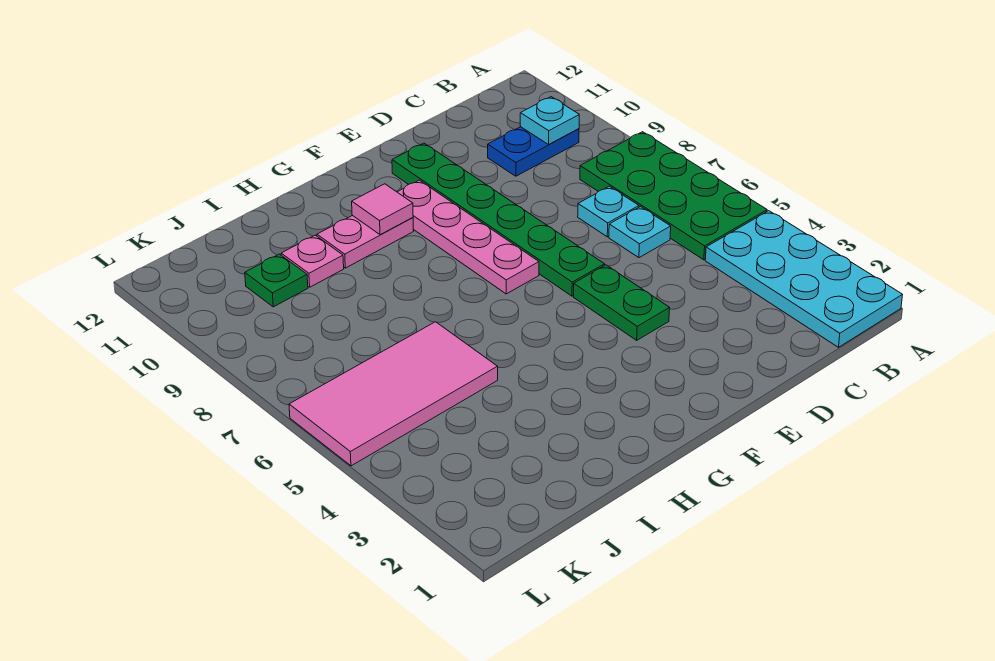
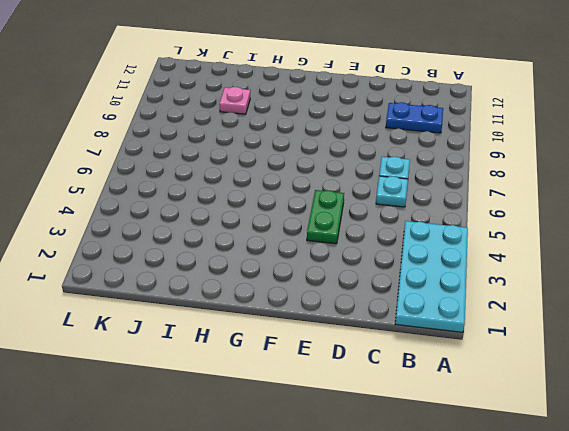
none -> green 2x4 plate [580,132,767,260]
none -> green 1x6 plate [392,143,605,296]
none -> pink 1x4 plate [398,180,539,294]

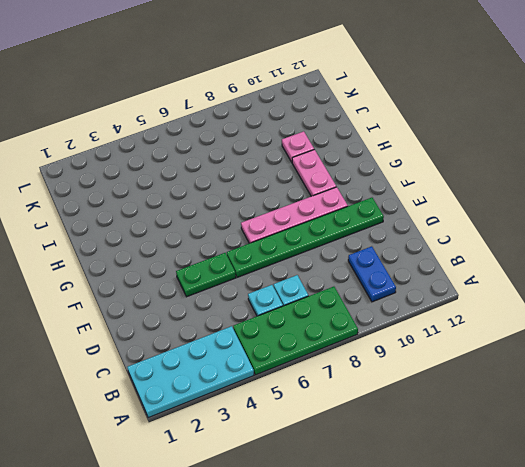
none -> pink 2x4 tile [289,322,498,466]
none -> green 1x1 plate [245,254,308,307]
none -> cyan 1x1 plate [520,97,579,144]

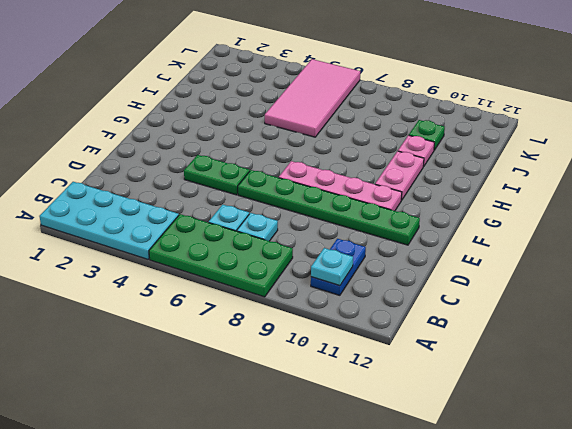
none -> pink 1x1 tile [352,184,413,235]

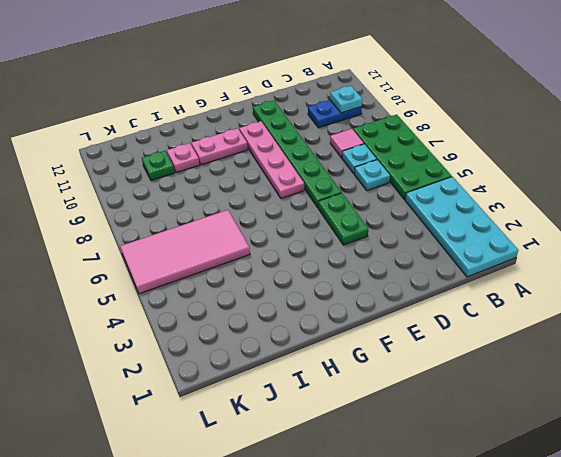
pink 1x1 tile [330,129,364,158] -> pink 1x1 tile moved to [352,184,413,235]

